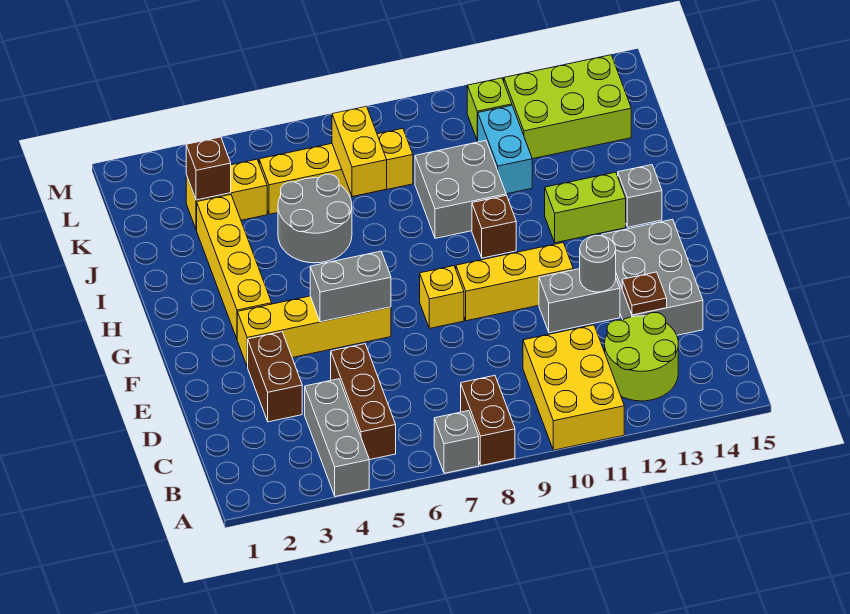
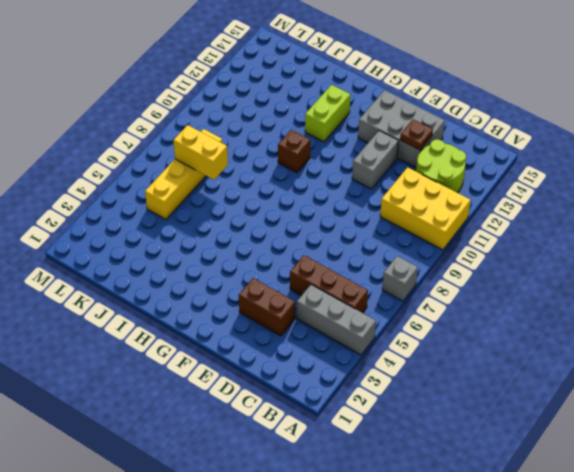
none -> brown 1x2 brick [461,375,515,466]
none -> yellow 1x4 brick [237,296,391,367]
none -> yellow 1x1 brick [420,266,464,328]

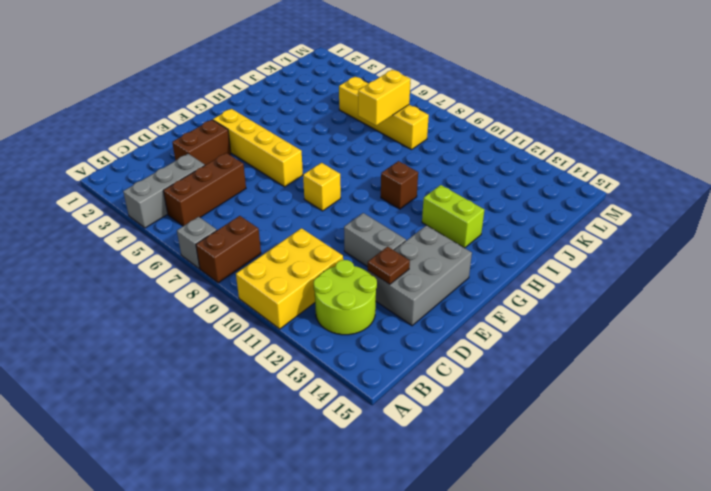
none -> yellow 1x3 brick [456,243,573,321]
none -> yellow 1x4 brick [197,195,272,338]
none -> grey 1x1 brick [618,165,662,227]

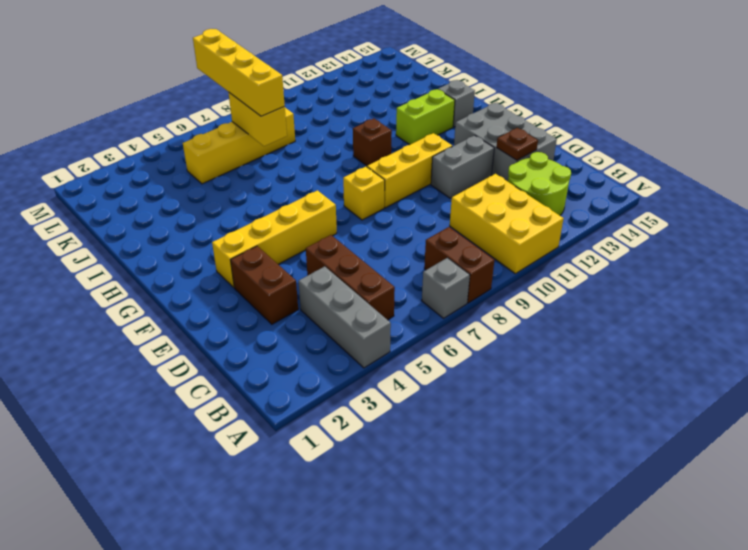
yellow 1x4 brick [193,29,285,116] -> yellow 1x4 brick moved to [197,195,272,338]
none -> grey 2x2 round brick [278,174,352,263]
none -> grey 2x2 brick [415,141,506,238]
none -> cyan 1x2 brick [477,105,532,194]

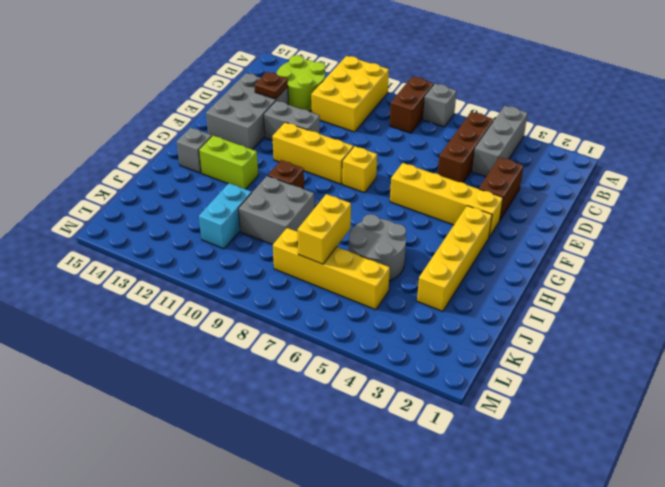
none -> yellow 1x2 brick [186,159,267,230]
none -> lime 2x3 brick [504,55,631,159]
none -> lime 1x1 brick [467,78,512,140]

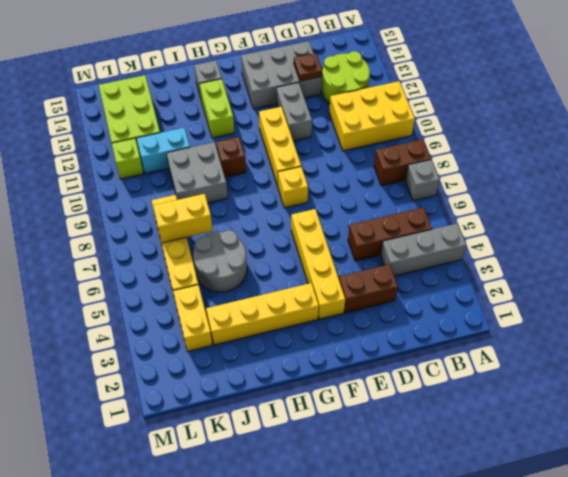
none -> grey 1x1 round brick [580,236,616,292]
none -> grey 1x2 brick [310,251,391,322]
none -> brown 1x1 brick [186,137,231,200]

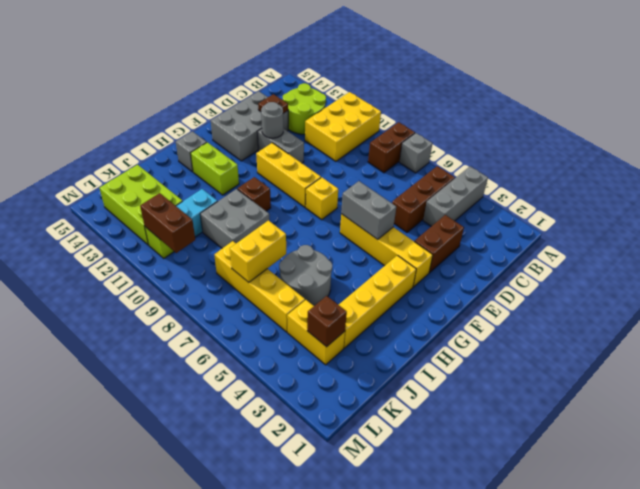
brown 1x2 brick [140,193,195,253] -> none

